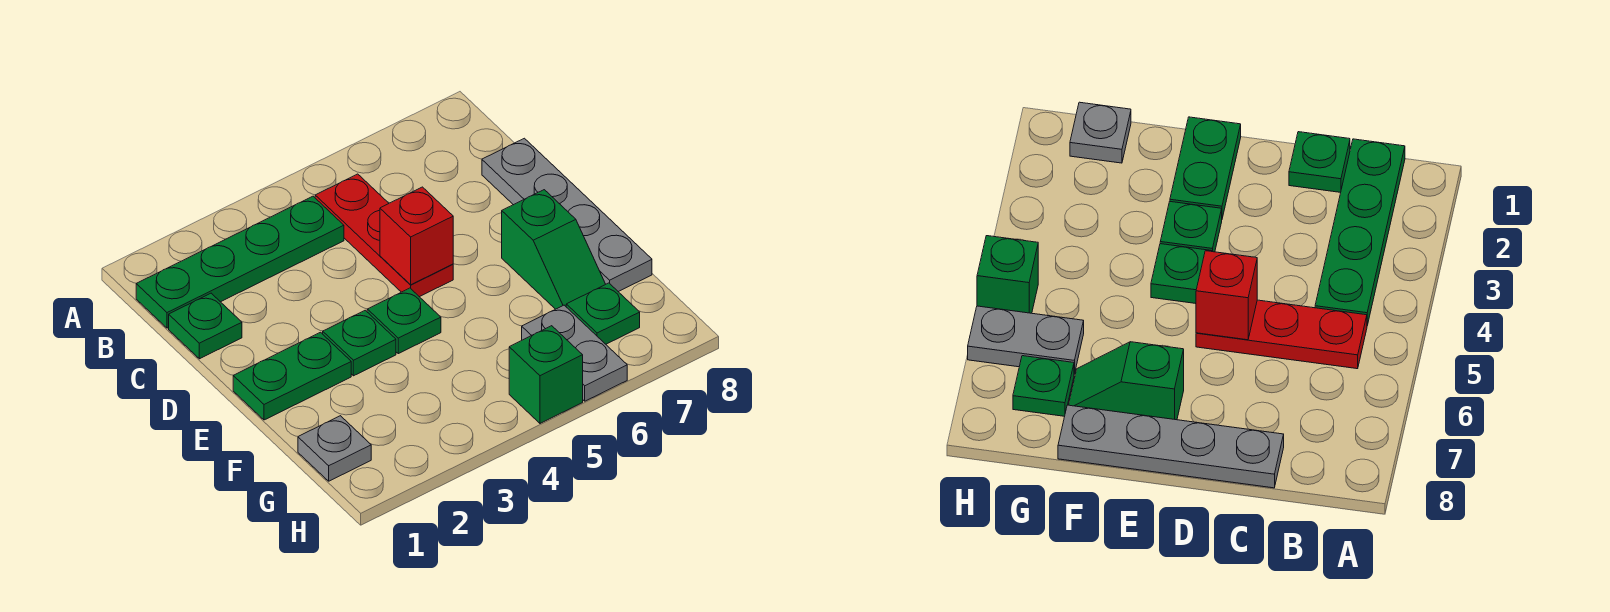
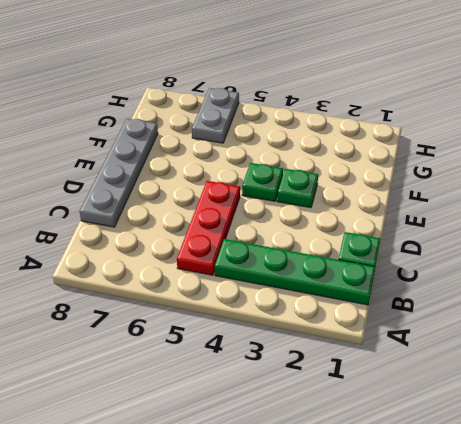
none -> green 1x2 plate [233,332,351,420]
none -> green 1x2 slope [502,190,606,309]
none -> grey 1x1 plate [298,416,371,481]

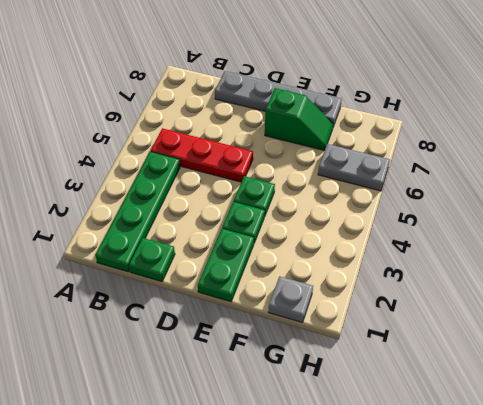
none -> green 1x1 plate [566,283,640,344]
none -> green 1x1 brick [509,326,583,423]
none -> red 1x1 brick [380,187,453,285]

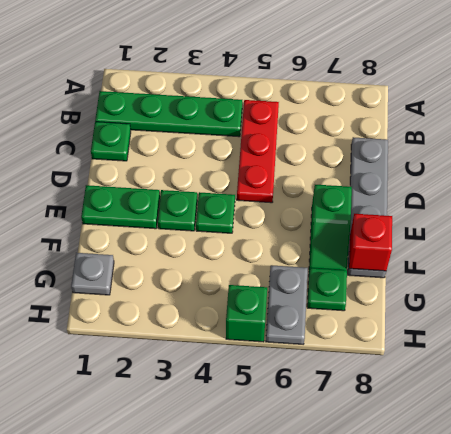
red 1x1 brick [349,214,392,271] -> red 1x1 brick moved to [380,187,453,285]

